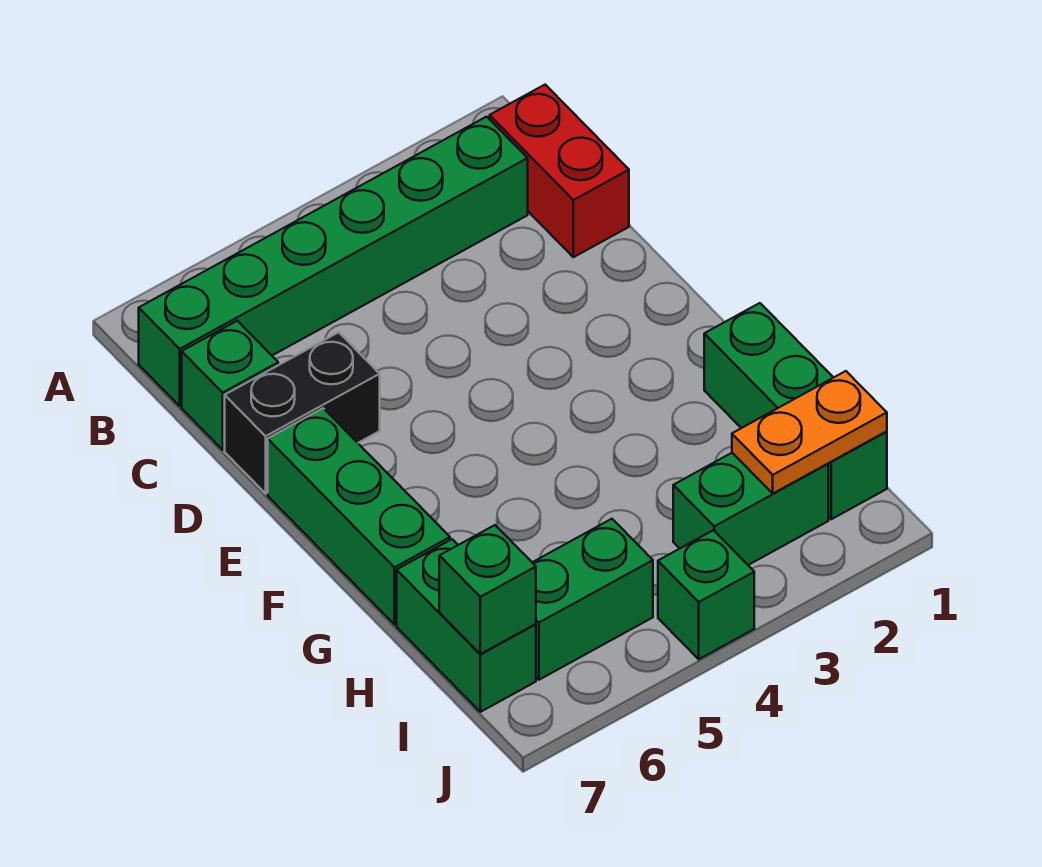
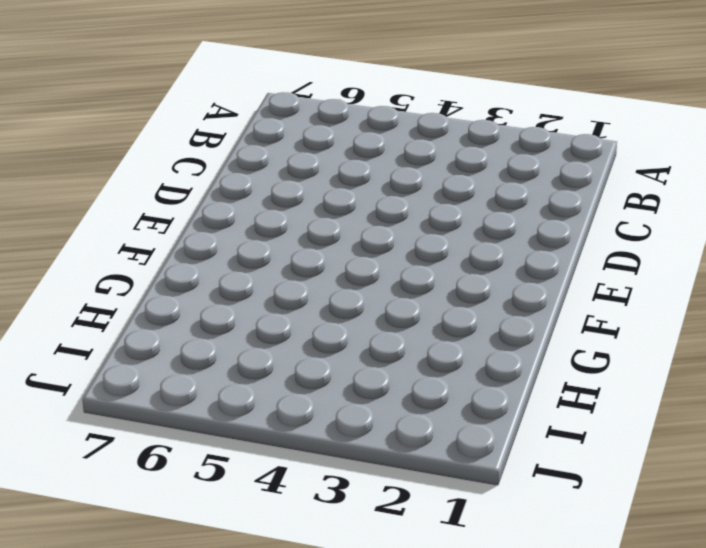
none -> red 1x2 brick [490,85,629,257]
none -> green 1x6 brick [139,117,528,406]
none -> green 1x1 brick [182,321,278,450]

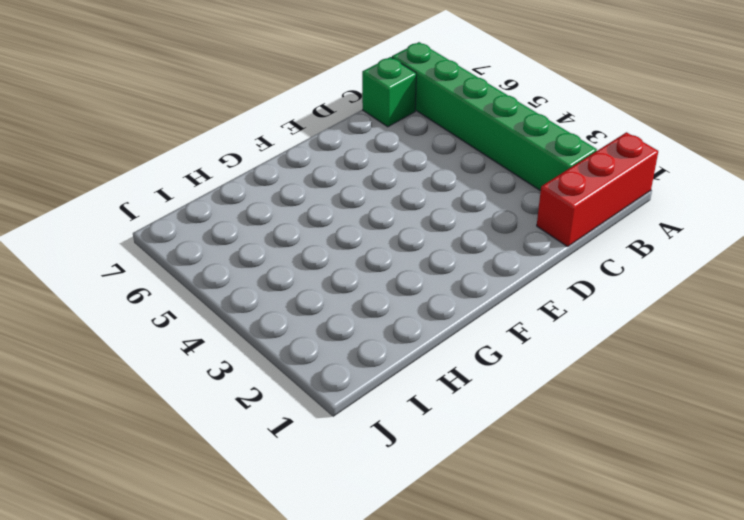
red 1x3 brick [537,132,658,247] -> red 1x2 brick [490,85,629,257]
none -> black 1x2 brick [225,332,380,493]
none -> green 1x3 brick [268,408,450,625]
none -> green 1x3 brick [704,303,887,519]

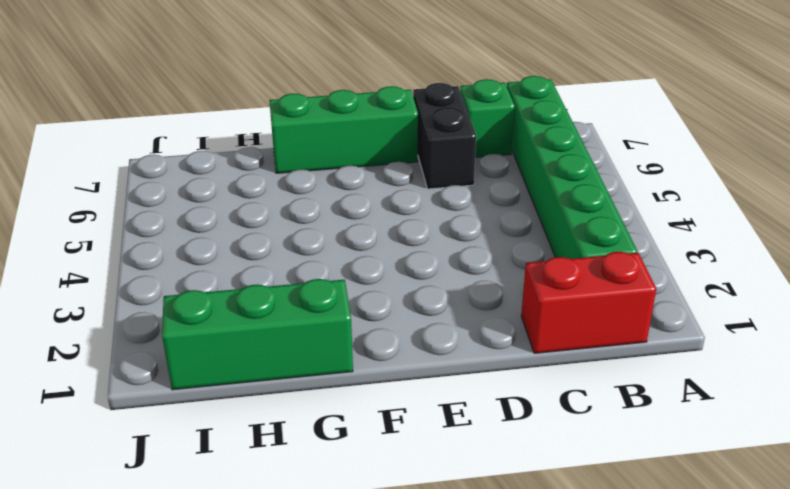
none -> green 1x2 brick [397,539,536,712]
none -> green 1x2 brick [673,453,828,565]
none -> green 1x2 brick [532,519,653,680]

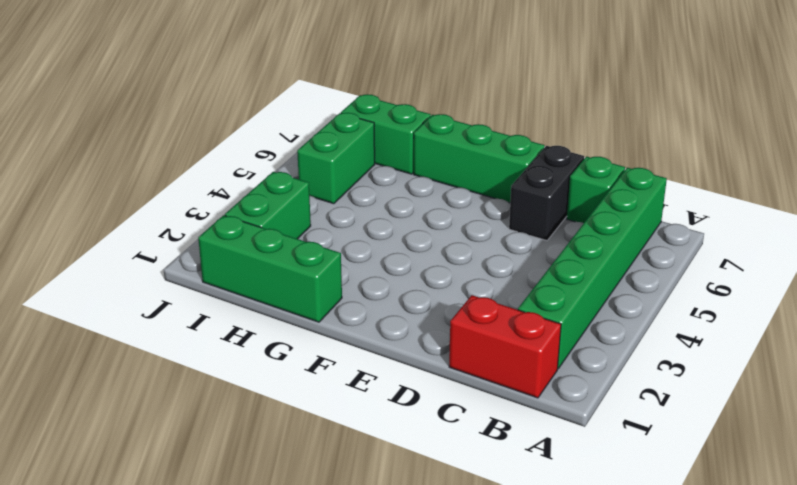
none -> green 1x1 brick [658,530,754,659]
none -> orange 1x2 plate [732,371,887,493]
none -> green 1x1 brick [439,525,536,654]

